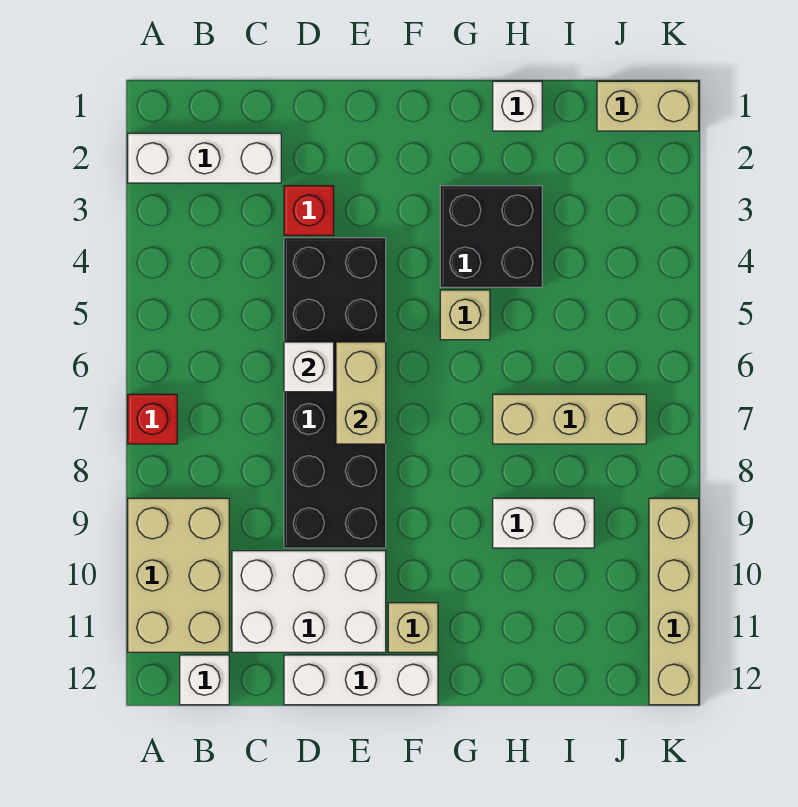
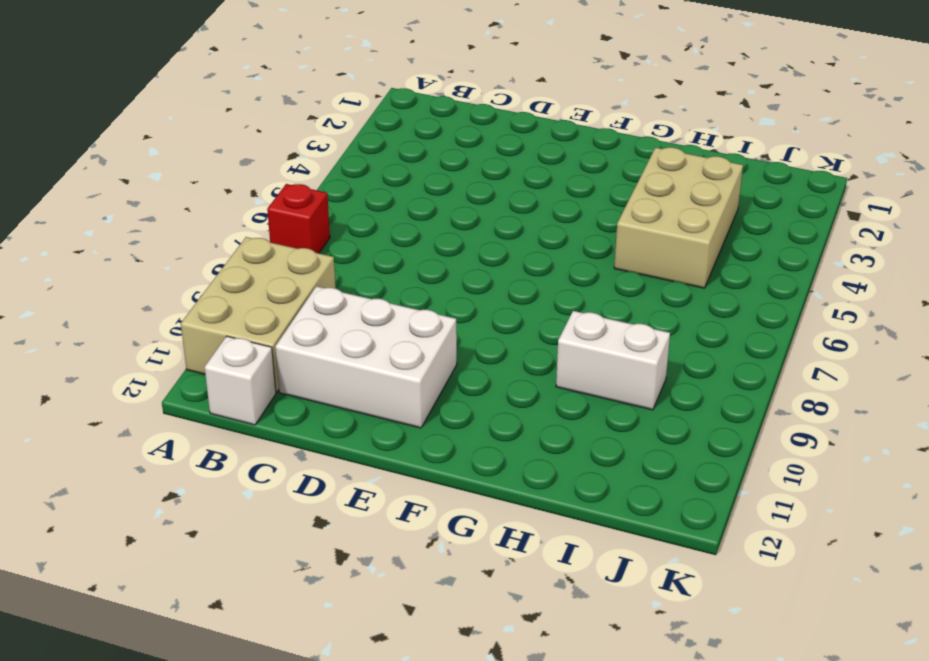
tan 2x3 brick [614,147,743,288] -> black 2x2 brick [440,186,542,287]
none -> white 1x3 brick [128,133,281,183]
none -> red 1x1 brick [284,186,334,235]
none -> black 2x6 brick [284,238,386,548]

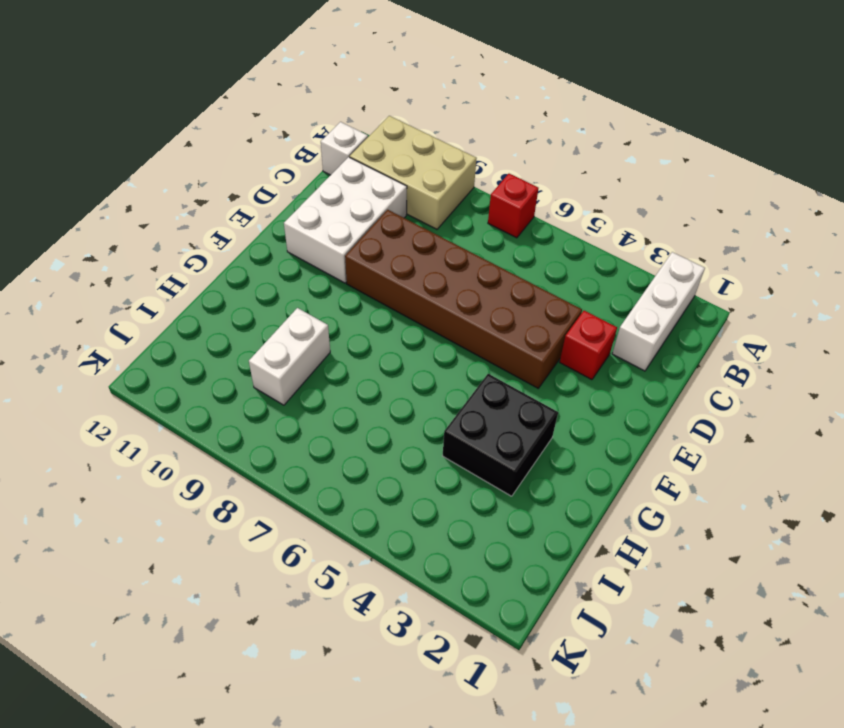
brown 2x6 brick [345,210,582,388] -> black 2x6 brick [284,238,386,548]
none -> white 1x3 brick [284,655,438,705]
none -> tan 1x1 brick [388,603,438,652]
none -> tan 1x1 brick [440,290,490,340]

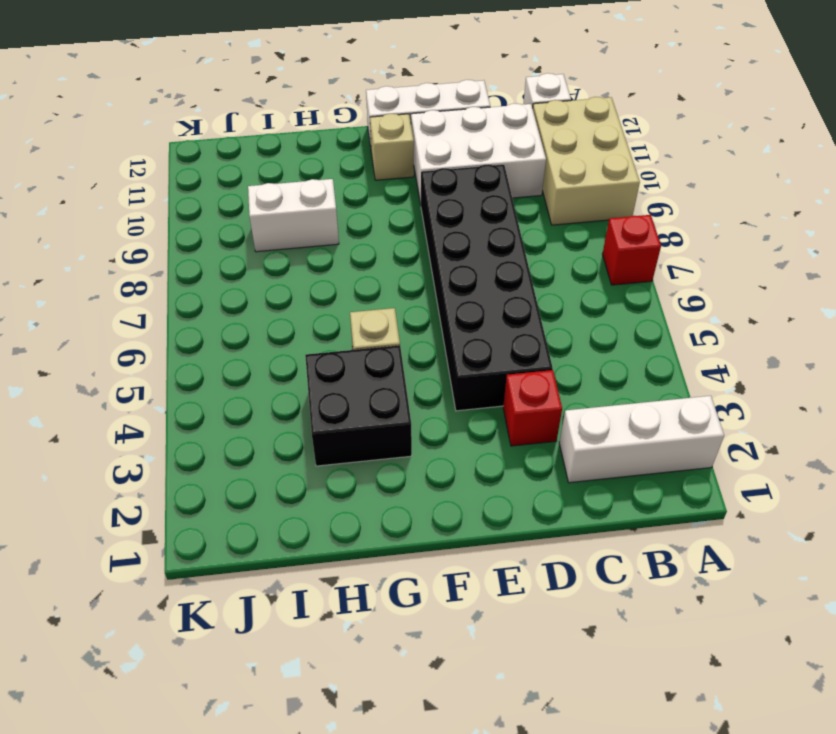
none -> white 1x1 brick [493,81,542,131]
none -> tan 1x3 brick [493,394,646,444]
none -> tan 1x2 brick [597,81,699,131]

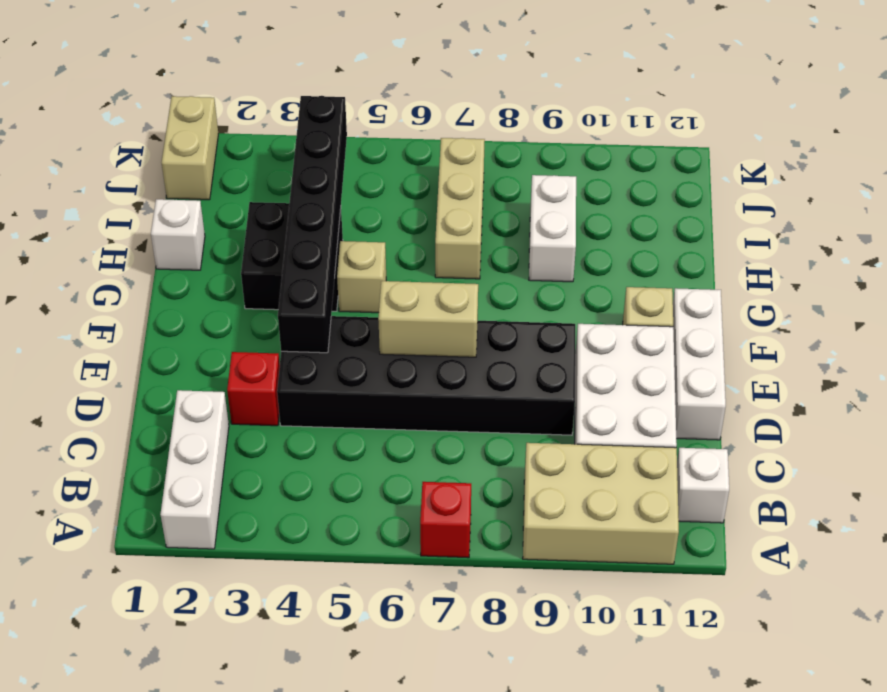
black 1x6 brick [278,96,347,353] -> none
none -> tan 1x4 brick [649,498,699,705]
none -> white 1x1 brick [284,342,334,392]

